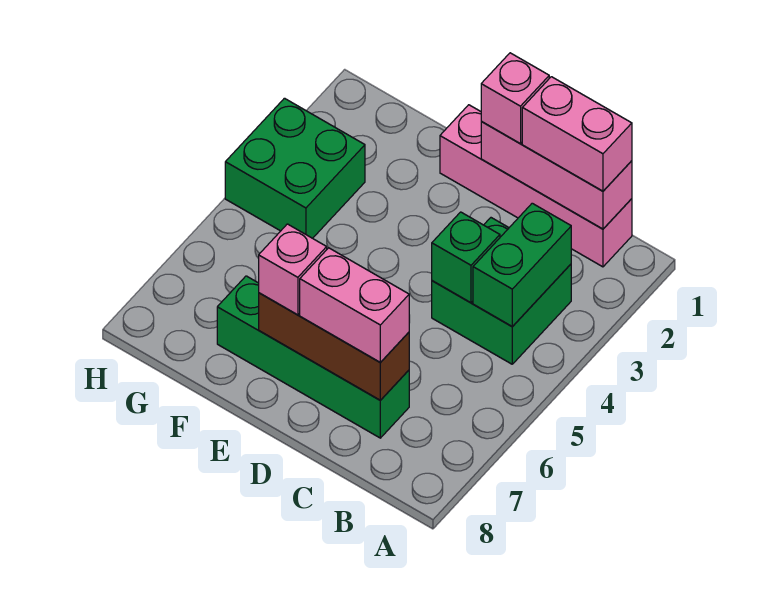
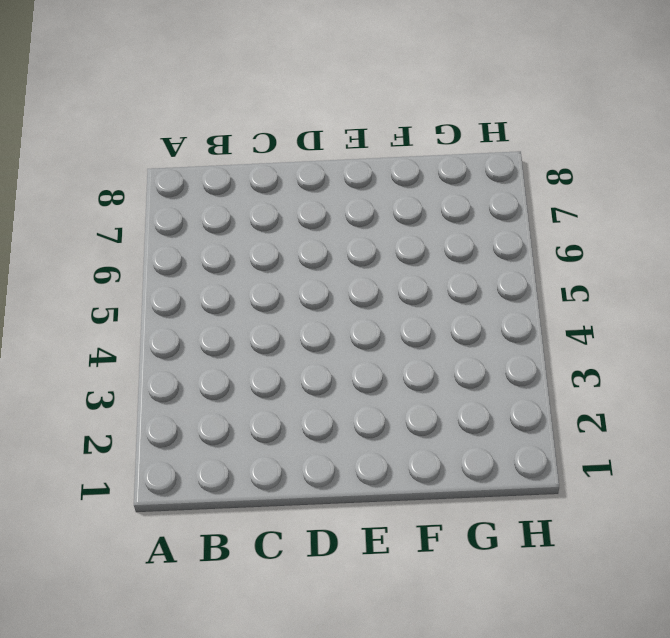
none -> pink 1x4 brick [440,105,632,267]
none -> green 2x2 brick [432,218,571,364]
none -> green 1x4 brick [217,276,409,438]

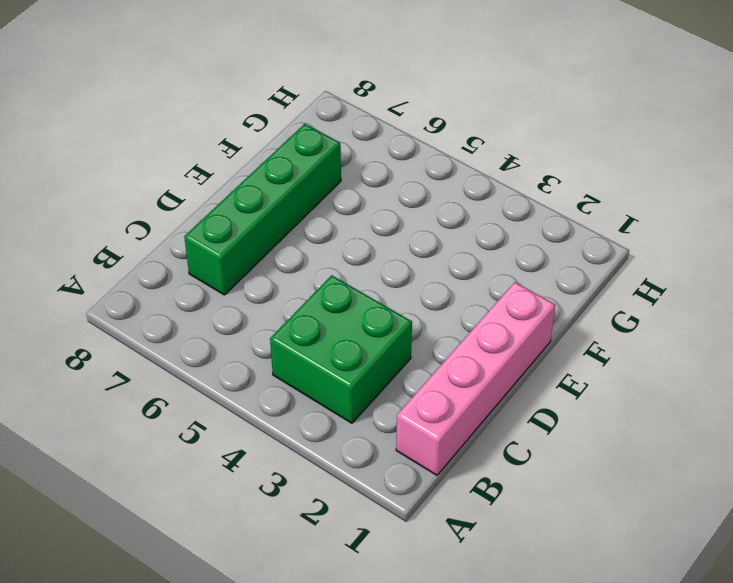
none -> green 2x2 brick [225,98,365,238]
none -> pink 1x3 brick [481,121,632,229]
none -> green 1x2 brick [473,203,571,327]

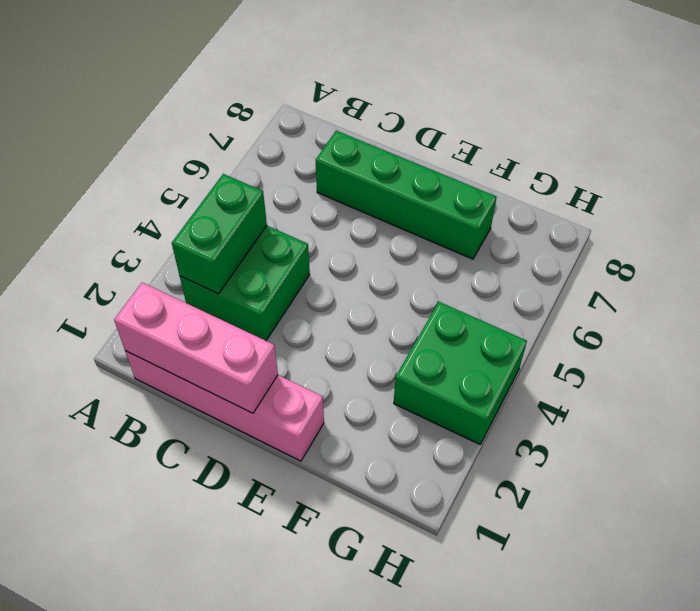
none -> green 1x1 brick [432,212,500,303]
none -> brown 1x3 brick [259,293,409,400]
none -> pink 1x2 brick [522,77,632,191]

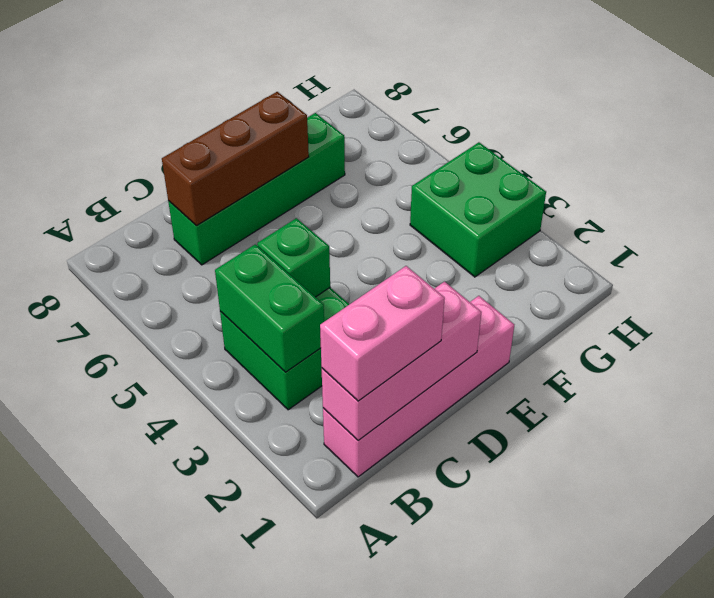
none -> pink 1x2 brick [300,248,409,362]
none -> pink 1x1 brick [481,53,549,144]
none -> pink 1x1 brick [259,224,327,315]

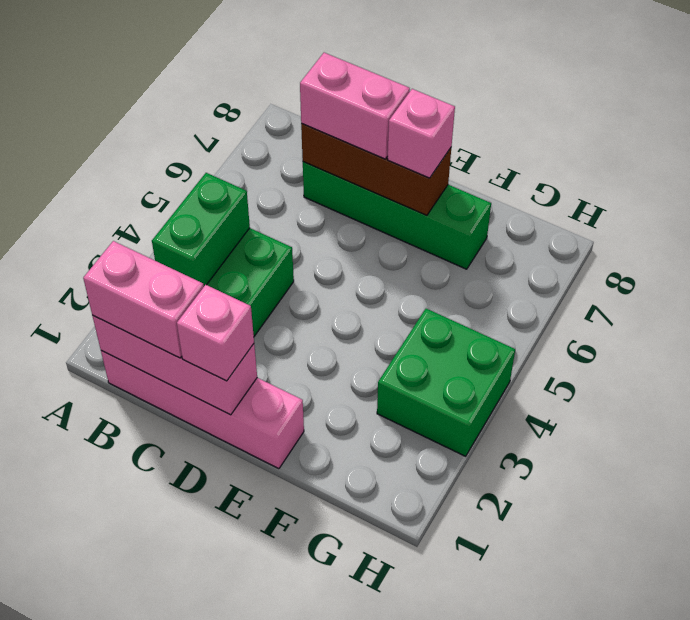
none -> green 1x1 brick [432,212,500,303]

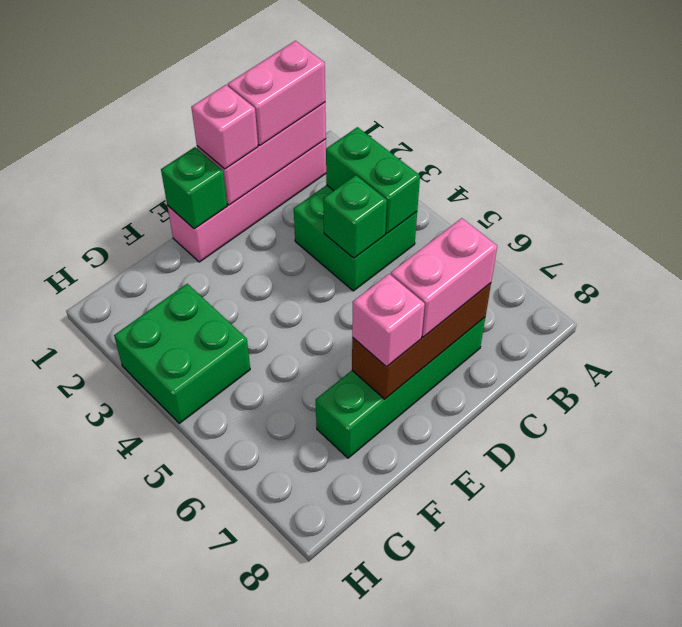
green 1x1 brick [161,147,227,229] -> none

